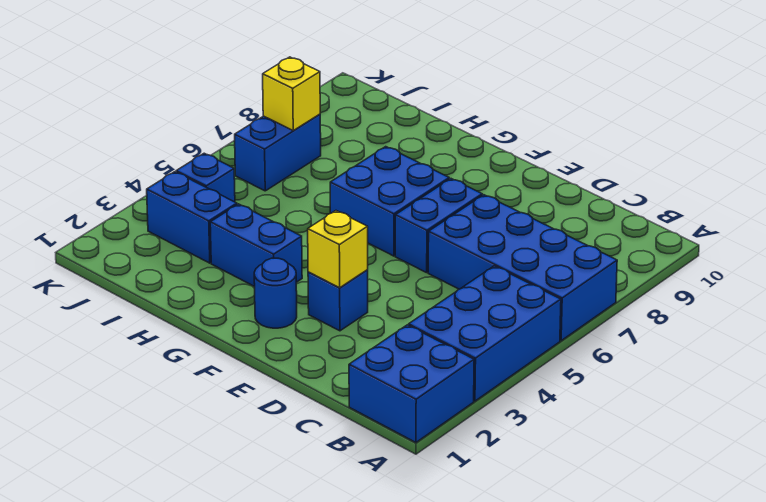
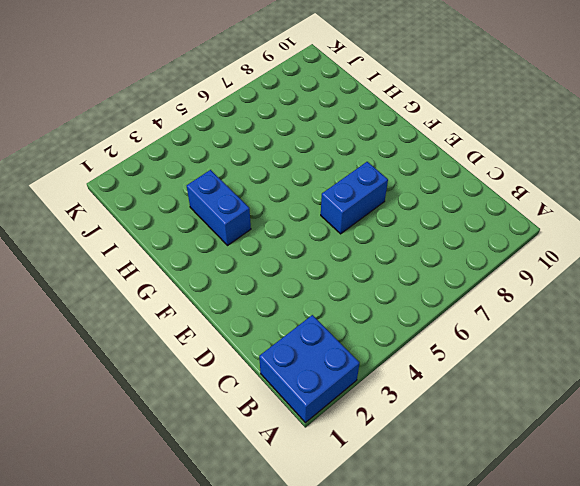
none -> blue 2x3 brick [409,266,561,401]
none -> blue 2x4 brick [428,195,617,341]
none -> blue 1x1 brick [308,270,368,331]

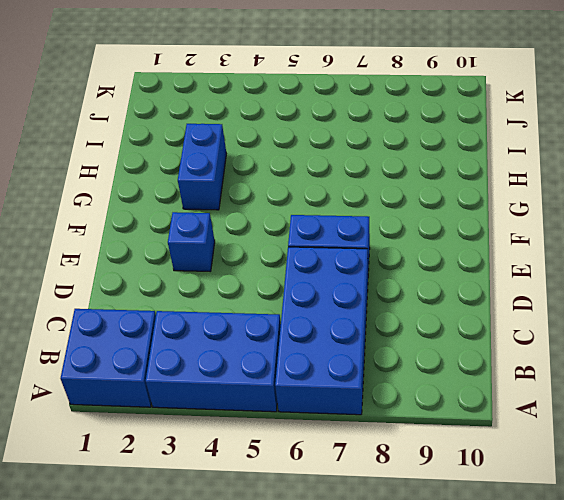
none -> blue 1x1 round brick [254,258,297,328]
none -> blue 2x2 brick [330,147,449,256]
none -> blue 1x2 brick [147,172,237,263]

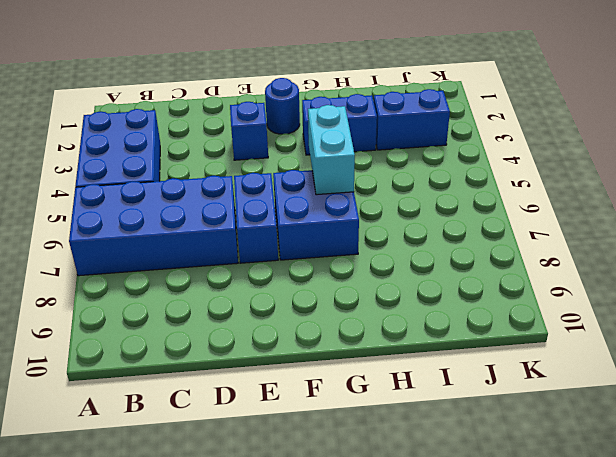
cyan 1x2 brick [308,105,355,195] -> none
none -> blue 2x2 brick [349,325,474,442]
none -> blue 1x1 brick [176,153,235,202]
none -> blue 1x2 brick [235,114,321,191]

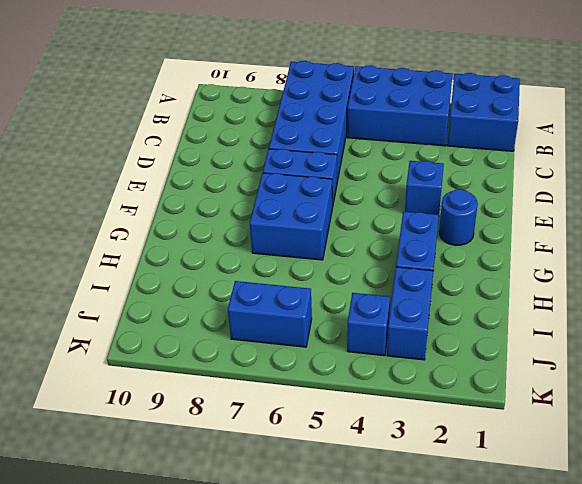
none -> yellow 1x1 brick [308,211,368,288]
none -> yellow 1x1 brick [263,57,320,130]

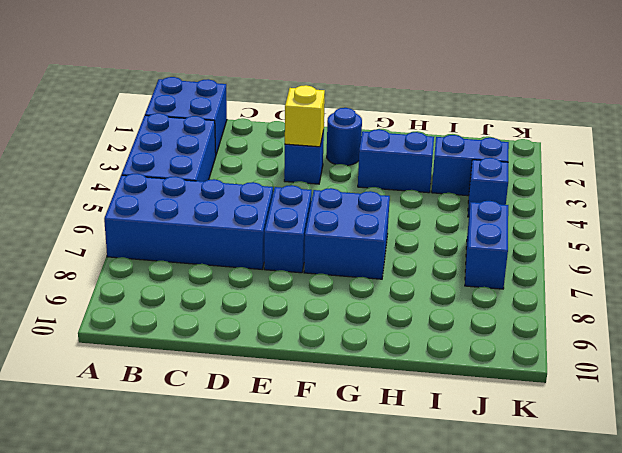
none -> yellow 1x1 brick [263,57,320,130]

